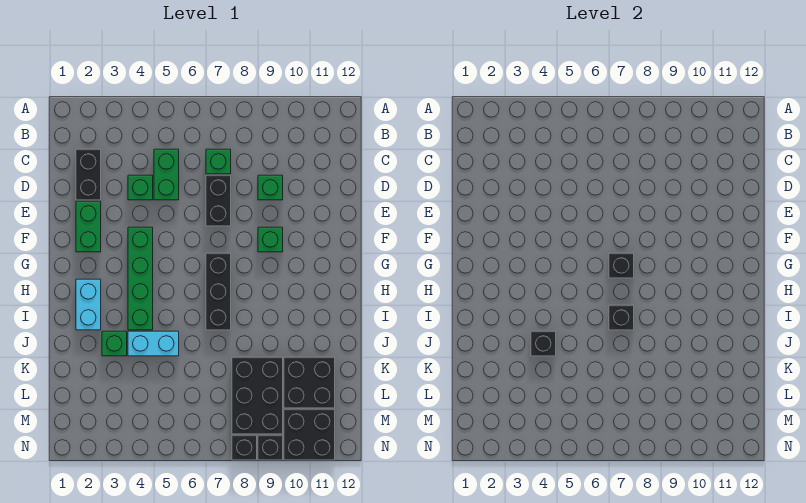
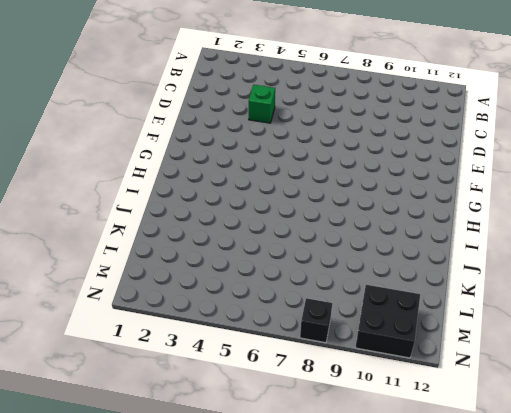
none -> black 1x2 brick [76,149,101,200]
none -> green 1x2 brick [154,149,179,200]
none -> green 1x1 brick [206,149,231,174]

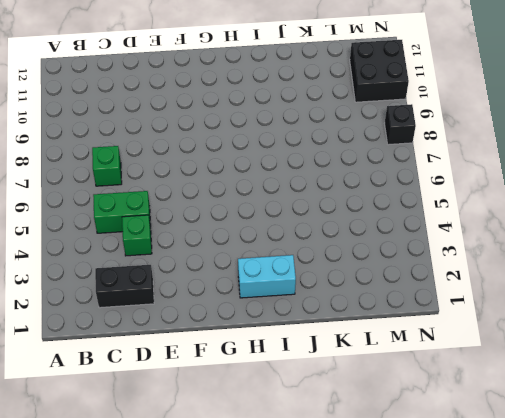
none -> black 1x2 brick [206,175,231,226]
none -> green 1x1 brick [258,175,283,200]
none -> green 1x2 brick [76,201,101,252]

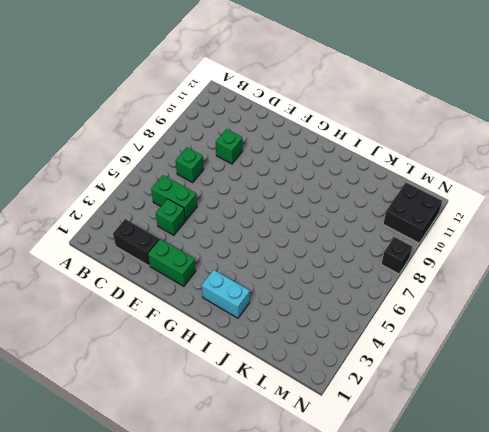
none -> black 1x2 brick [206,175,231,226]
none -> green 1x4 brick [128,227,153,330]
none -> green 1x1 brick [258,227,283,252]

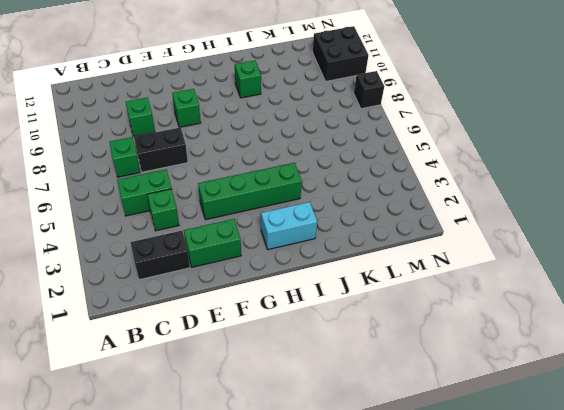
green 1x1 brick [235,60,261,98] -> green 1x1 brick moved to [102,331,127,356]
none -> black 1x3 brick [206,253,231,330]
none -> cyan 1x2 brick [128,331,179,356]
none -> black 2x3 brick [232,357,283,434]

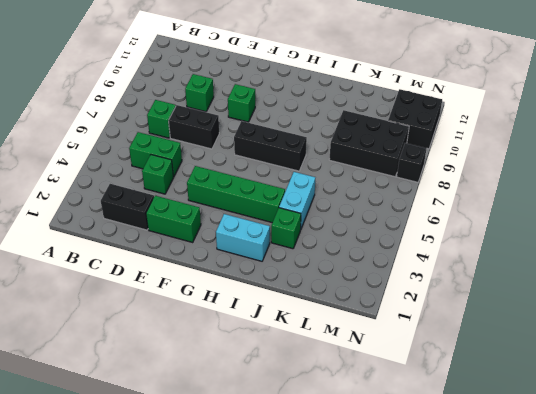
none -> black 2x2 brick [284,357,335,408]
none -> black 1x1 brick [258,435,283,460]
none -> black 1x1 brick [609,253,634,278]

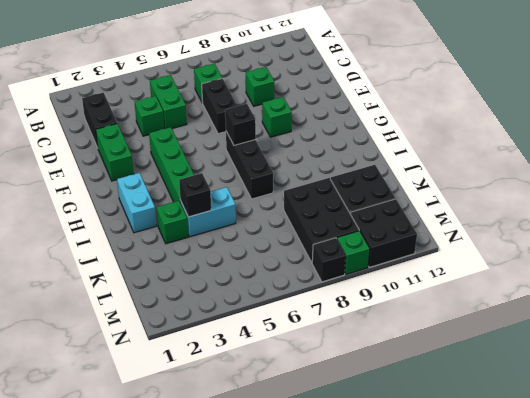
green 1x1 brick [337,231,370,275] -> black 1x1 brick [258,435,283,460]
none -> black 1x1 brick [609,305,634,330]

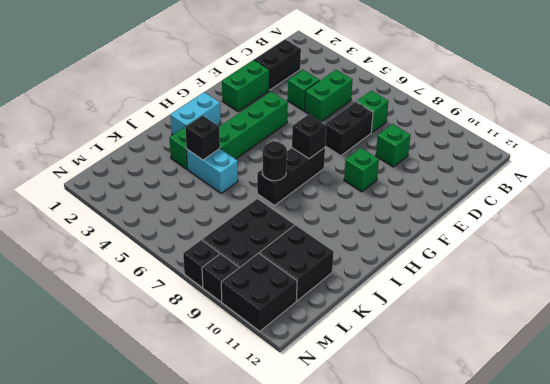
black 1x1 round brick [262,141,287,181] -> black 1x1 brick [609,305,634,330]

